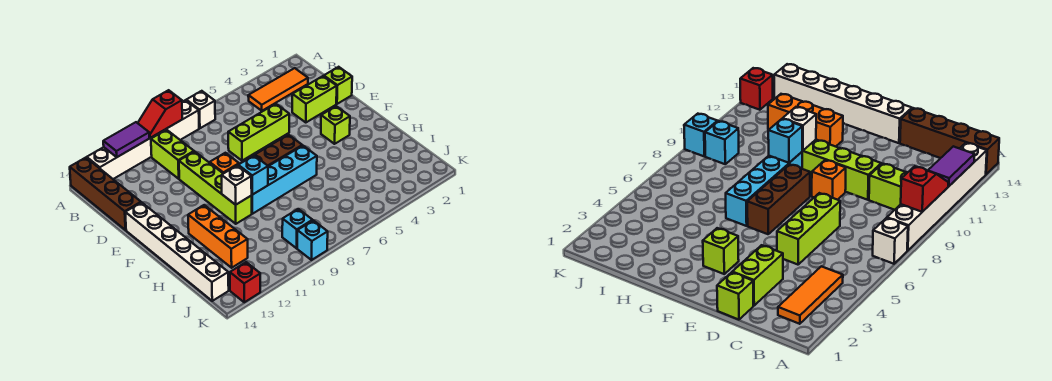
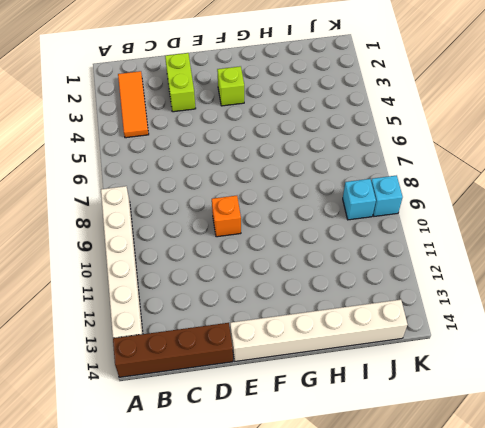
none -> white 1x1 brick [186,91,215,128]
none -> lime 1x2 brick [151,130,194,179]
none -> lime 1x1 brick [324,67,352,104]

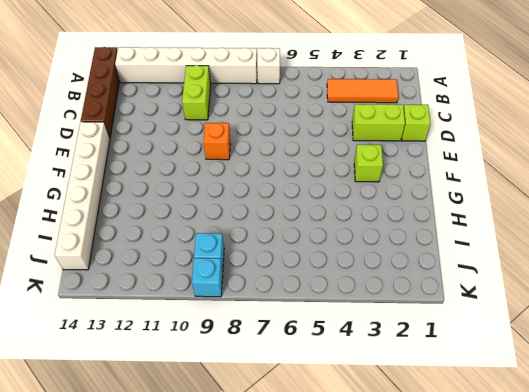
none -> lime 1x3 brick [228,104,289,161]
none -> lime 1x4 brick [179,151,252,224]
none -> brown 1x3 brick [253,135,302,166]

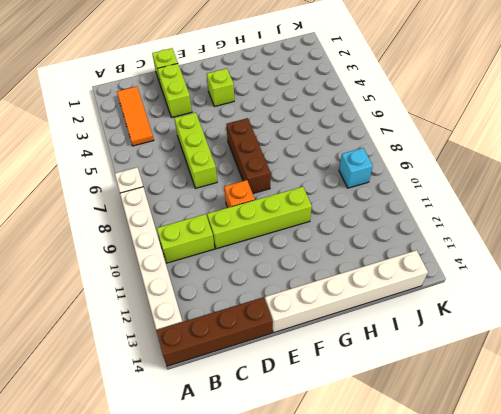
none -> cyan 1x4 brick [251,146,317,214]
none -> orange 1x3 brick [188,205,248,268]
none -> cyan 1x1 brick [297,220,328,260]

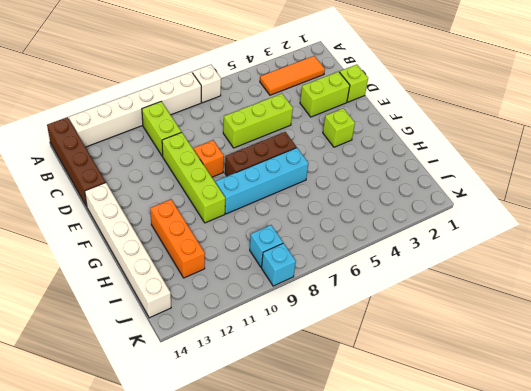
none -> red 1x1 brick [230,262,260,302]
none -> red 1x2 slope [138,90,182,138]
none -> purple 1x2 tile [103,122,149,157]

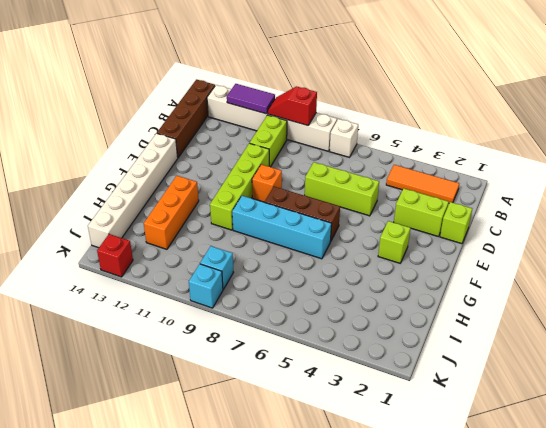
none -> cyan 1x1 brick [238,156,268,195]
none -> white 1x1 brick [222,165,252,205]

